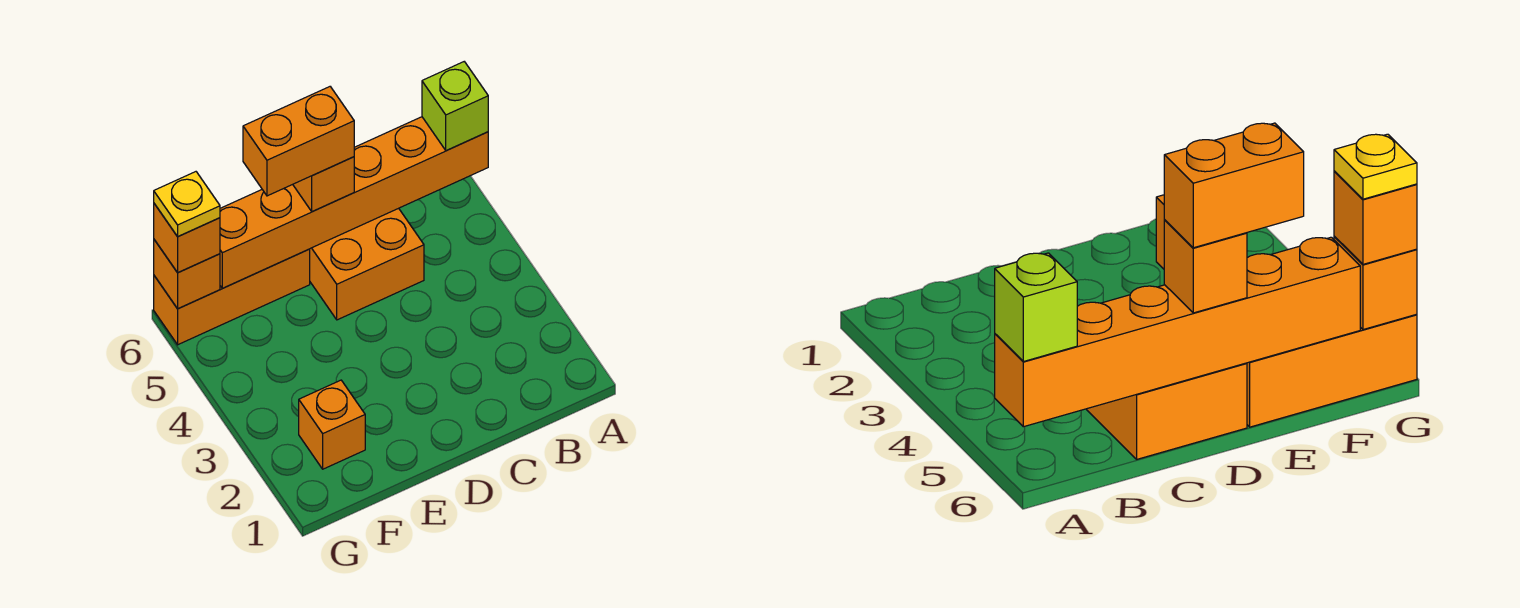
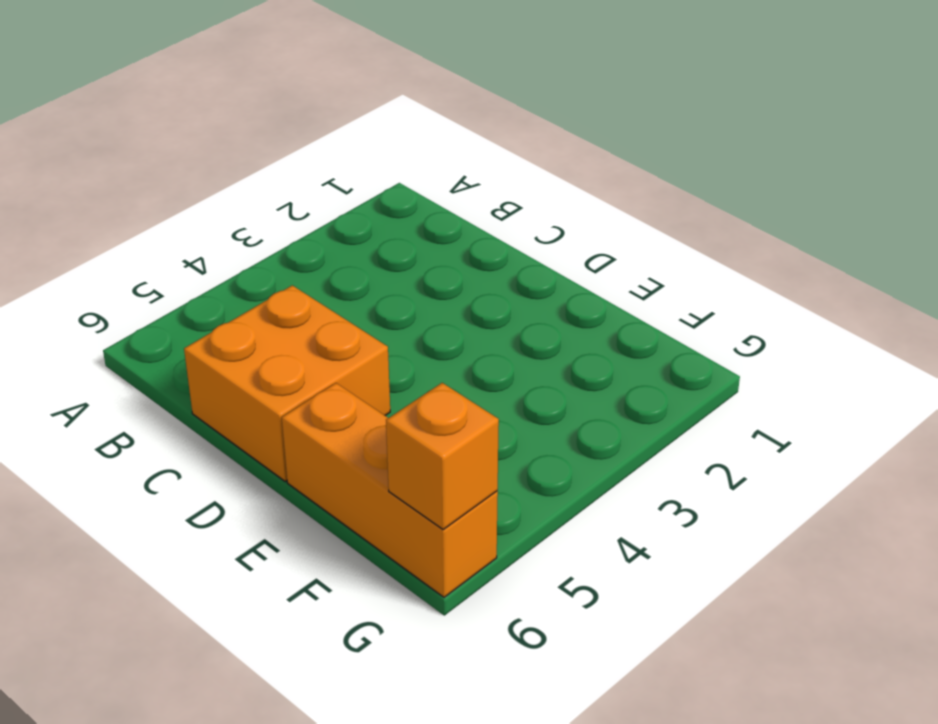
none -> orange 1x1 brick [299,380,365,469]
none -> orange 1x6 brick [220,117,488,288]

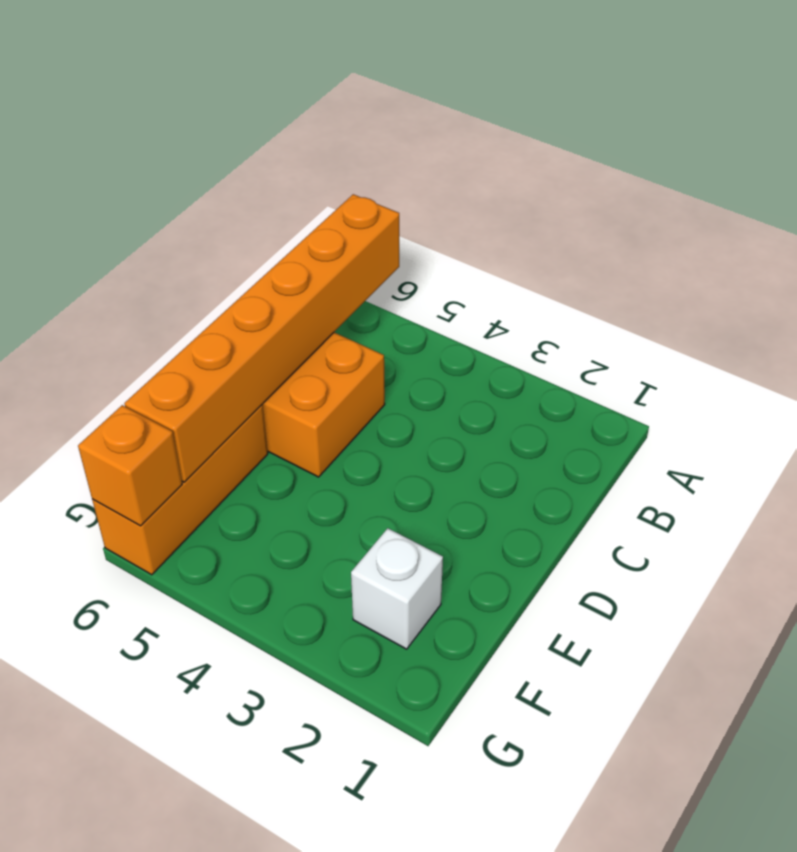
white 1x1 brick [351,528,443,649] -> orange 1x1 brick [299,380,365,469]
none -> lime 1x1 brick [422,62,488,150]
none -> orange 1x1 brick [293,157,354,212]

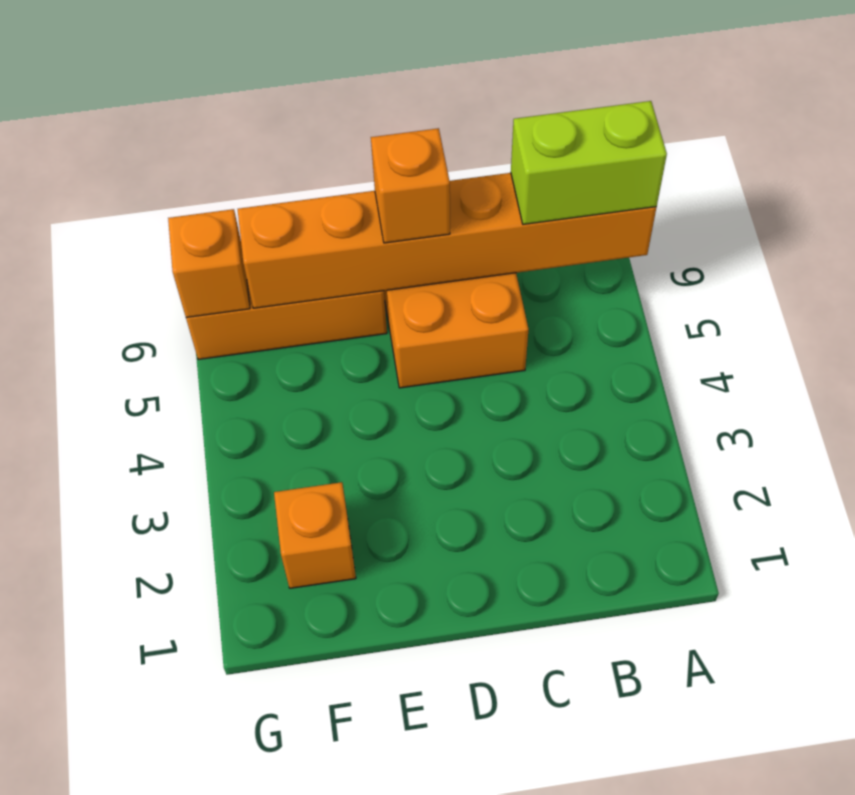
lime 1x2 brick [511,101,667,224] -> lime 1x1 brick [422,62,488,150]
none -> orange 1x1 brick [154,204,220,273]
none -> orange 1x2 brick [243,87,354,196]

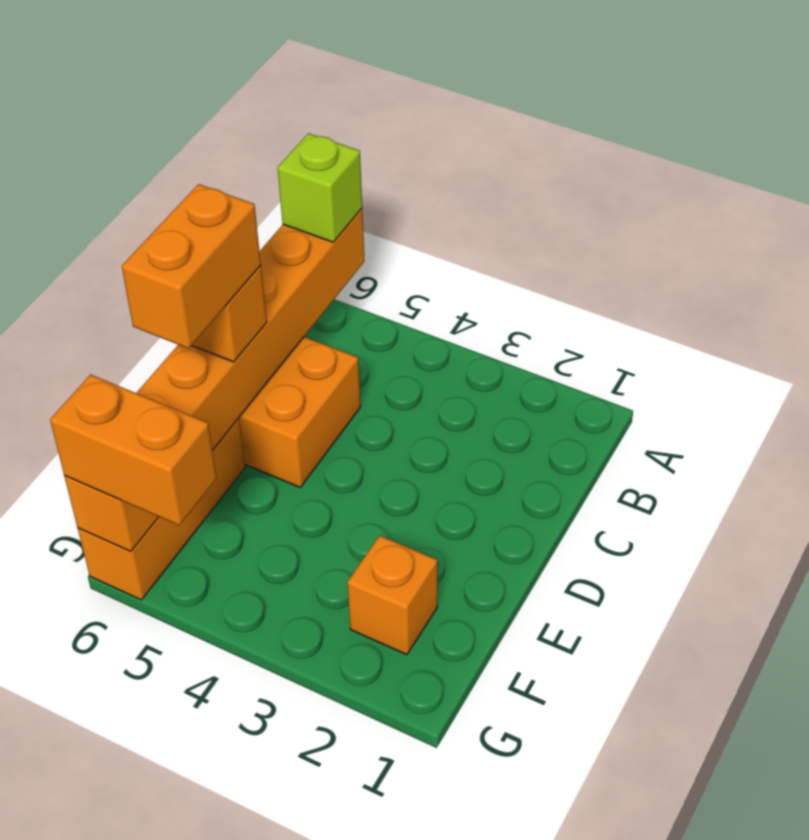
orange 1x2 brick [50,375,216,525] -> orange 1x1 brick [154,204,220,273]
none -> yellow 1x1 plate [154,172,220,237]

